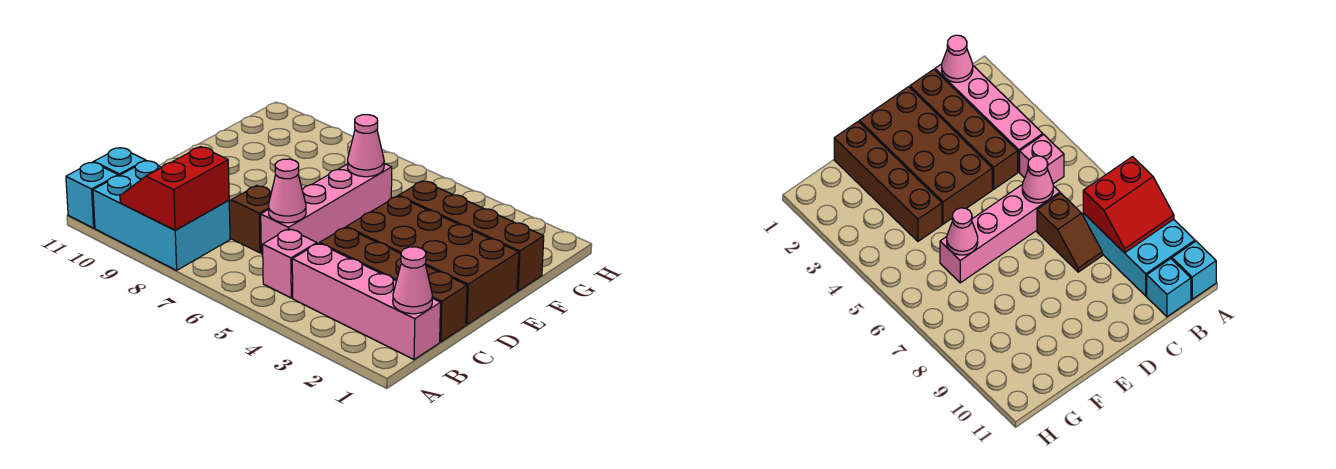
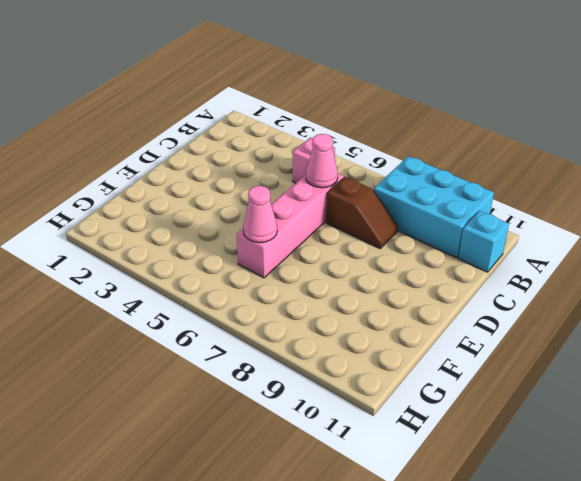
none -> cyan 1x1 brick [66,162,118,228]
none -> pink 1x4 brick [292,243,441,360]
none -> brown 1x4 brick [320,227,467,342]

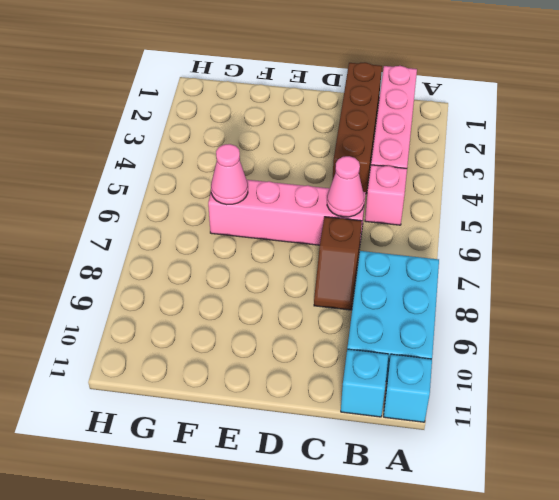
none -> brown 2x4 brick [346,196,519,325]
none -> brown 1x4 brick [398,181,544,291]
none -> red 2x2 slope [120,147,229,230]

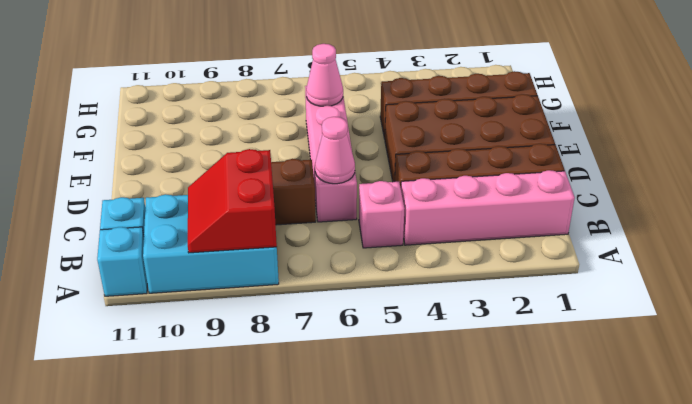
none -> pink 1x1 cone [393,247,433,314]

